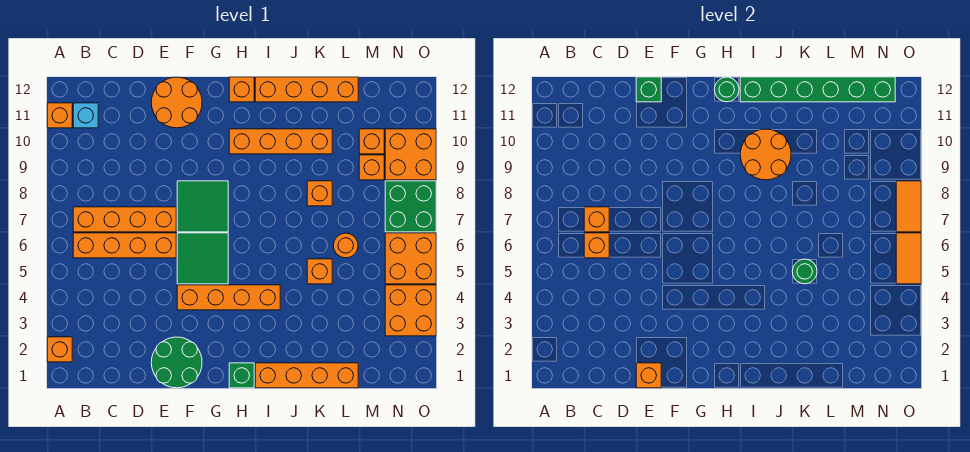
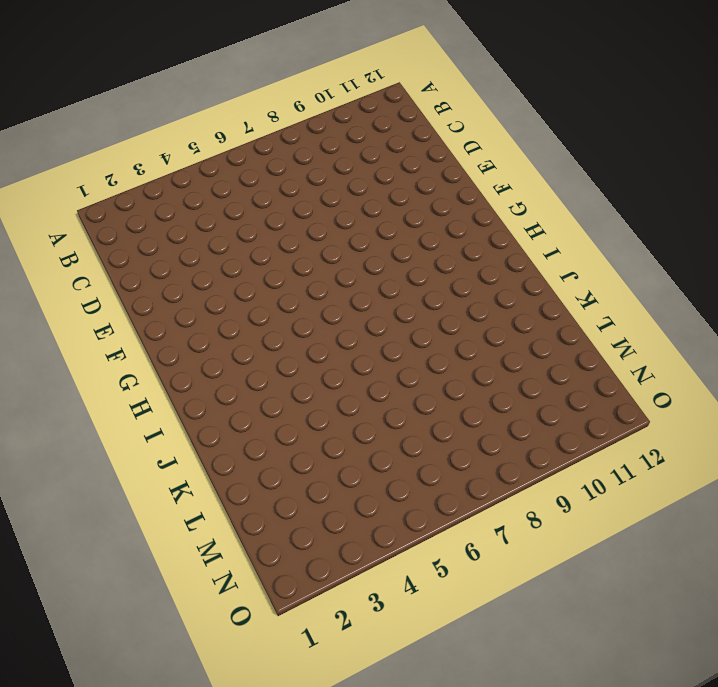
none -> orange 1x1 brick [47,337,72,362]
none -> orange 1x1 brick [47,103,72,128]
none -> orange 1x4 brick [73,233,176,258]
none -> orange 1x4 brick [73,207,176,232]

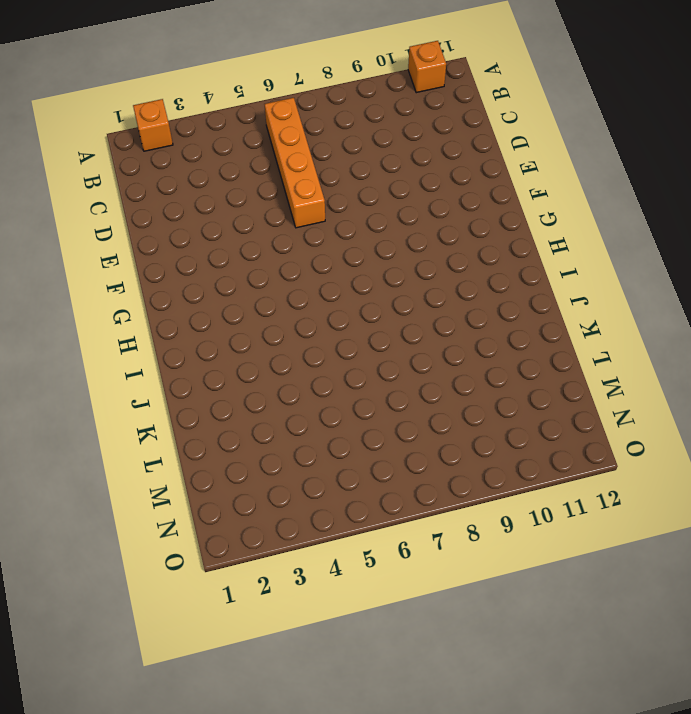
none -> orange 1x4 brick [73,207,176,232]
none -> cyan 1x1 brick [73,103,98,128]
none -> green 2x2 round brick [151,337,202,388]
none -> orange 2x2 round brick [151,77,202,128]

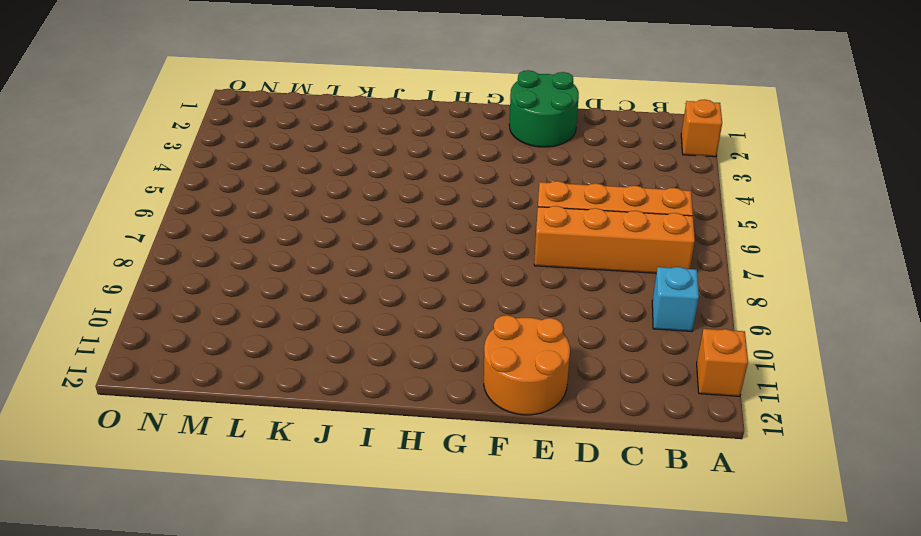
cyan 1x1 brick [652,267,699,331] -> cyan 1x1 brick moved to [73,103,98,128]
none -> orange 1x4 brick [177,285,280,310]
none -> green 2x2 tile [177,233,228,284]
none -> green 2x2 tile [177,181,228,232]
none -> green 1x1 brick [229,363,254,388]

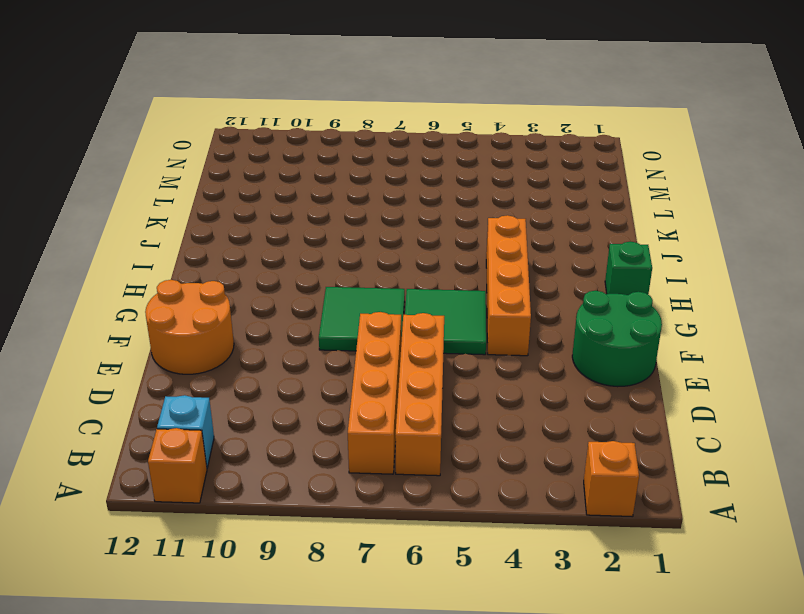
none -> orange 1x4 brick [229,129,332,154]
none -> orange 1x1 brick [229,77,254,102]
none -> orange 1x4 brick [255,363,358,388]
none -> orange 1x4 brick [255,77,358,102]

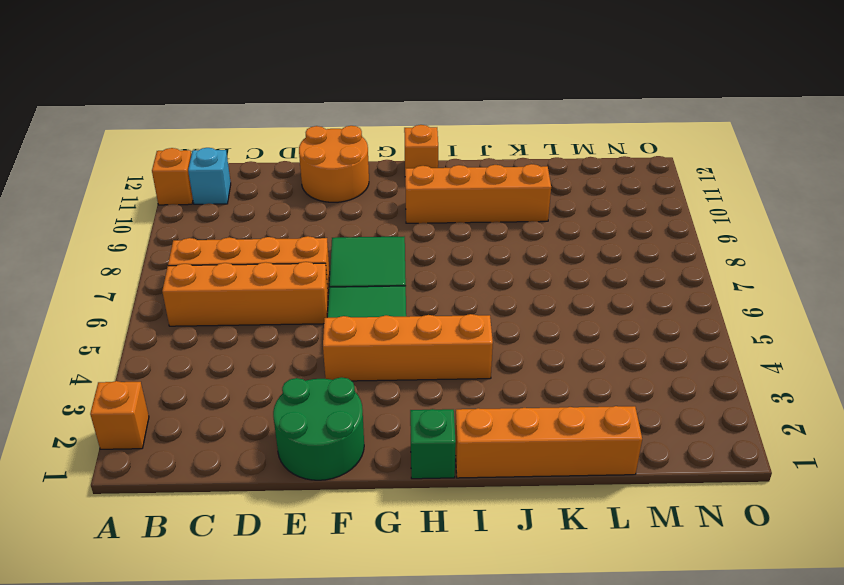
none -> orange 1x4 brick [255,77,358,102]
none -> orange 1x1 brick [307,259,332,284]
none -> orange 1x1 brick [307,181,332,206]
none -> orange 1x1 round brick [333,233,358,258]

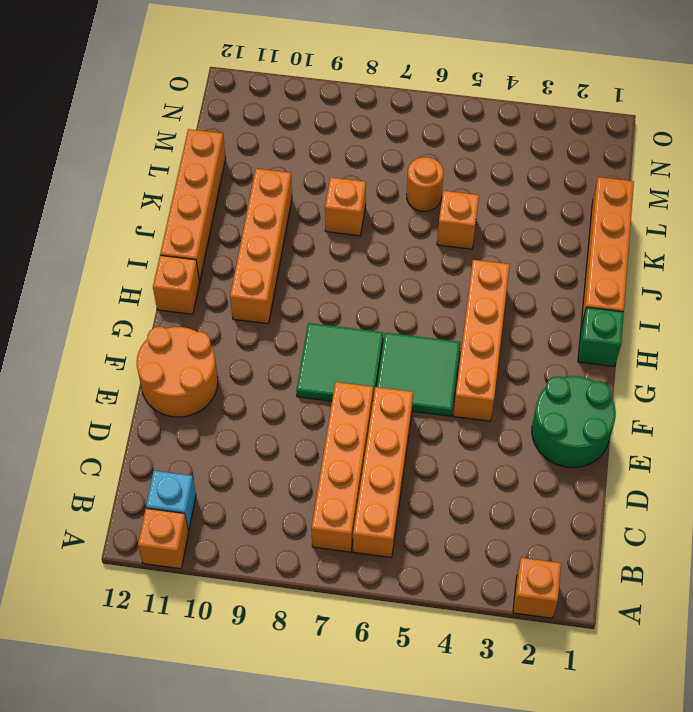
none -> orange 1x1 brick [359,155,384,180]
none -> orange 1x1 brick [359,129,384,154]
none -> orange 2x2 brick [385,285,436,336]
none -> orange 2x2 brick [385,233,436,284]

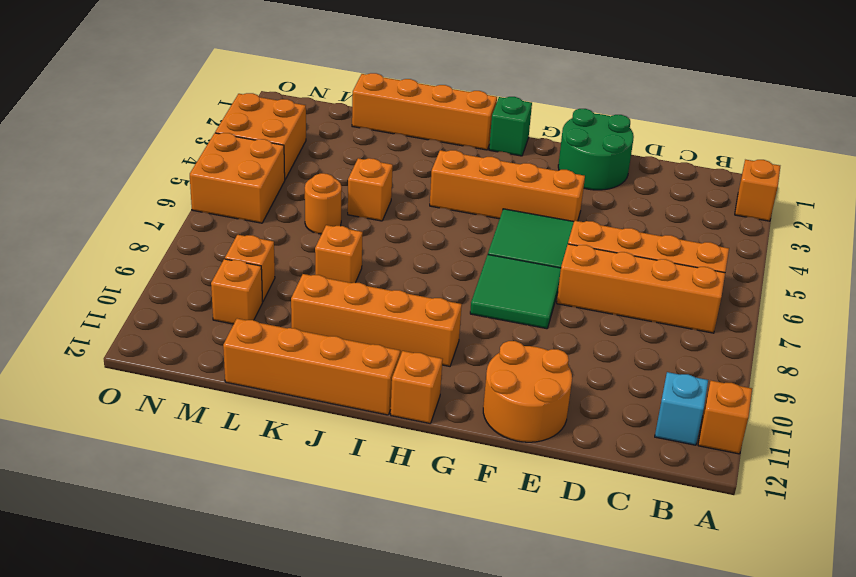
none -> green 2x2 brick [385,181,436,232]
none -> orange 2x2 brick [385,129,436,180]
none -> orange 1x1 brick [584,233,609,258]
none -> orange 1x1 brick [584,207,609,232]

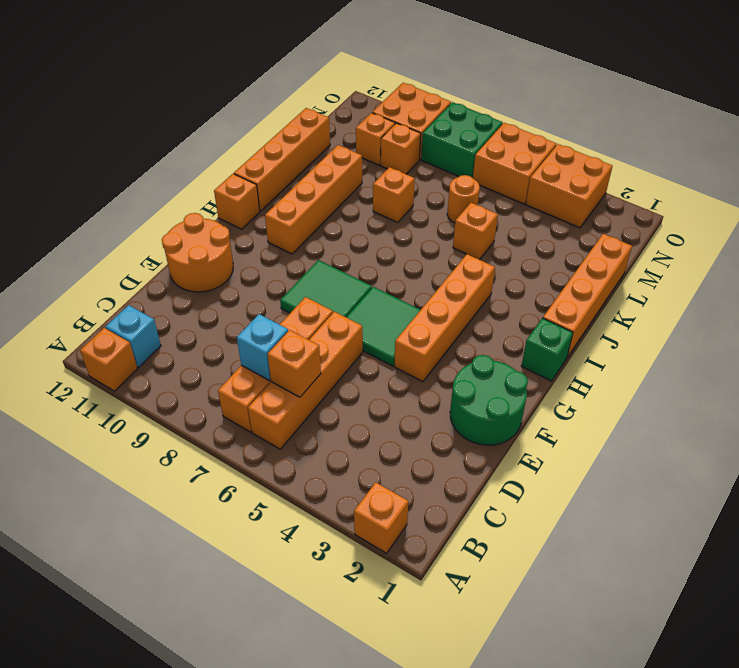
cyan 1x1 brick [237,314,288,381] -> orange 1x1 brick [584,207,609,232]
none -> orange 1x1 brick [636,363,661,388]
none -> green 1x1 brick [636,77,661,102]
none -> green 1x1 round brick [714,77,739,102]
none -> orange 2x2 round brick [740,129,791,180]

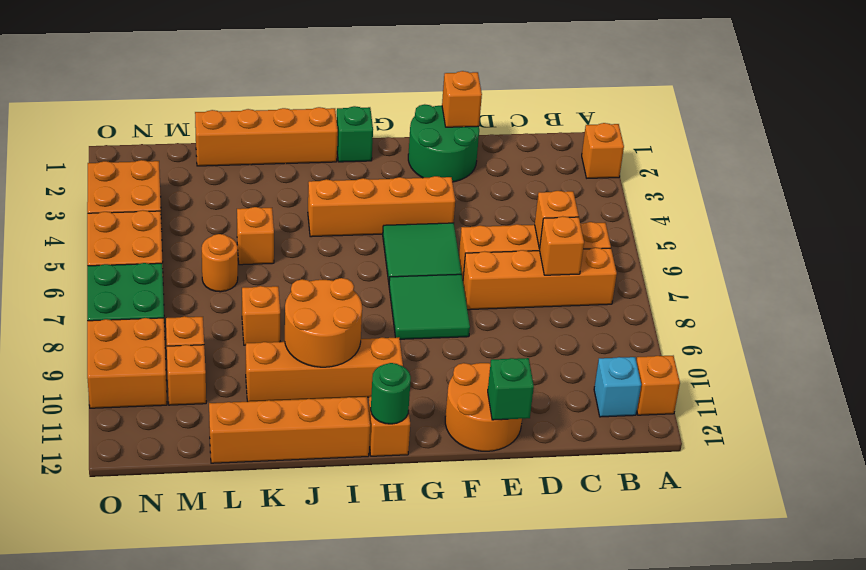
none -> green 1x6 brick [740,77,895,102]
none -> green 1x1 round brick [792,259,817,284]
none -> orange 1x2 tile [896,233,921,284]
none -> orange 1x2 tile [896,181,921,232]

